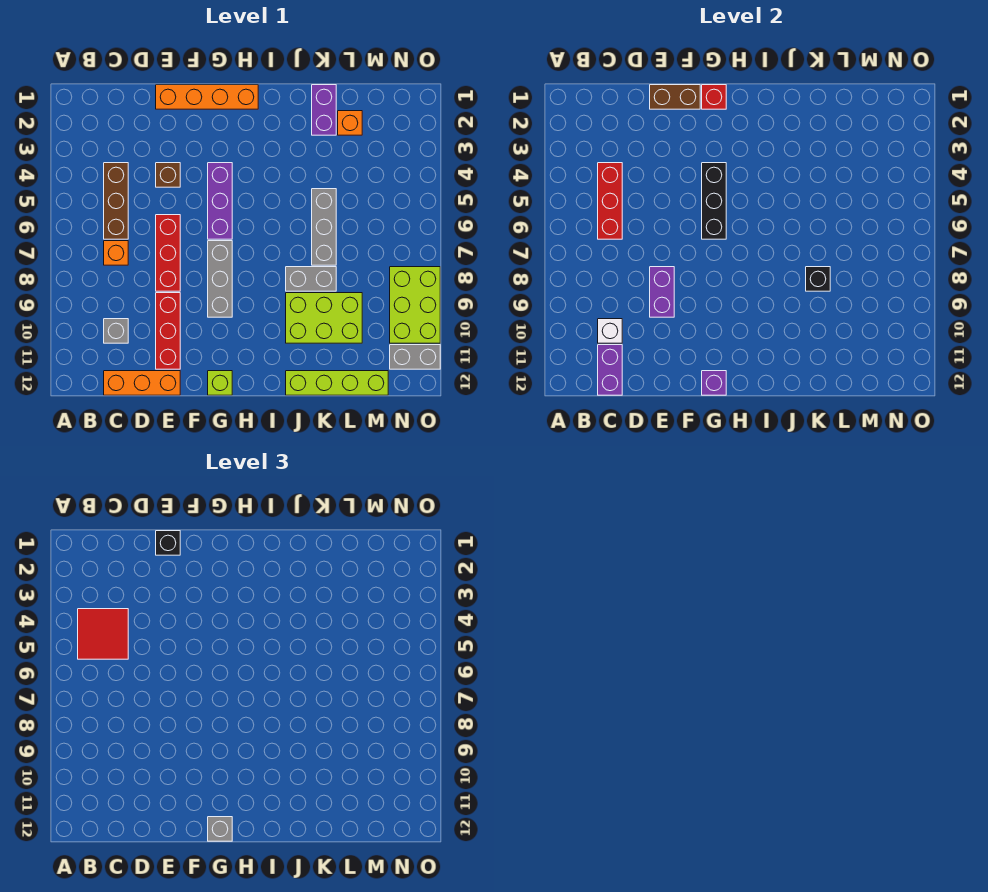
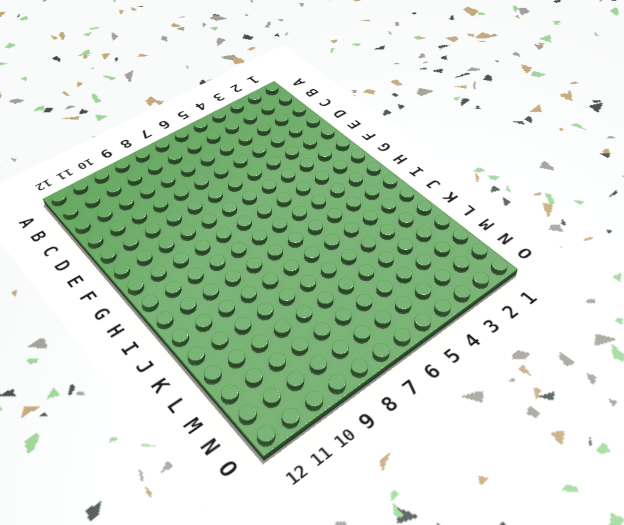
none -> brown 1x3 brick [104,163,128,239]
none -> orange 1x1 brick [104,241,128,265]
none -> grey 1x1 brick [104,319,128,343]
none -> orange 1x3 brick [104,371,180,395]

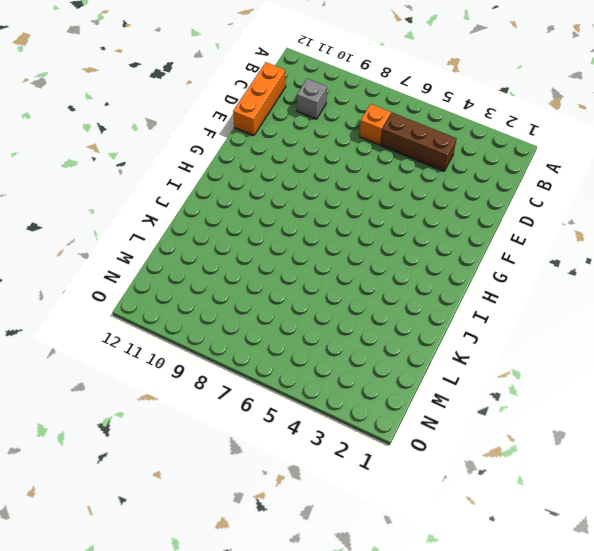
none -> orange 1x4 brick [156,85,258,109]
none -> brown 1x1 brick [156,163,180,187]
none -> red 1x3 brick [156,215,180,291]
none -> red 1x3 brick [156,293,180,369]

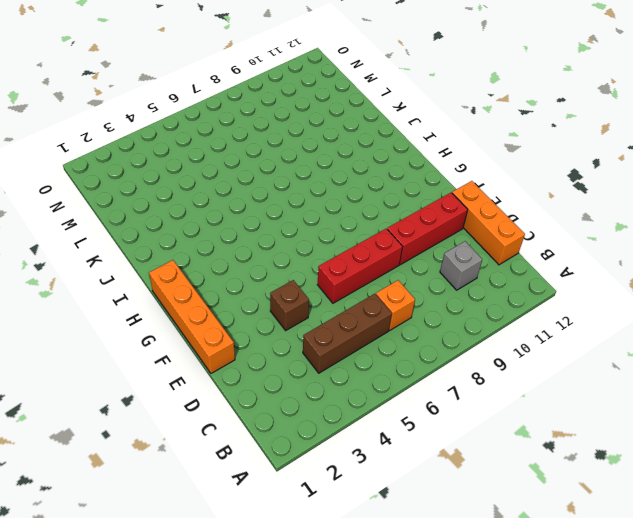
none -> purple 1x3 brick [208,163,232,239]
none -> grey 1x3 brick [208,241,232,317]
none -> lime 1x1 brick [208,371,232,395]
none -> grey 1x2 brick [286,267,336,291]

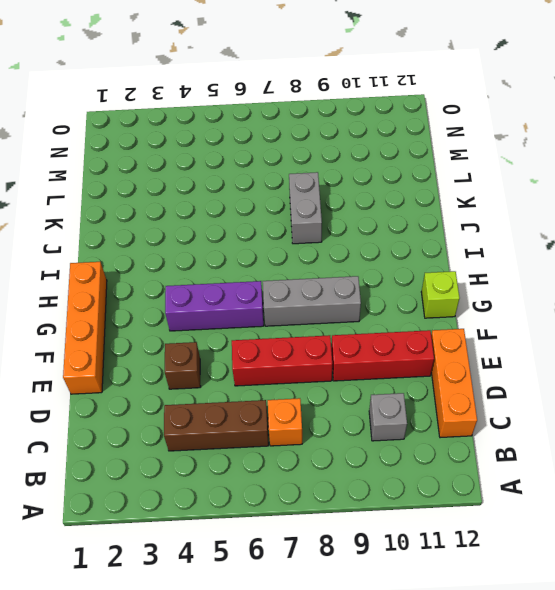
none -> lime 2x3 brick [286,293,362,343]
none -> lime 1x4 brick [286,371,388,395]
none -> purple 1x2 brick [312,85,336,135]
none -> grey 1x3 brick [312,189,336,265]

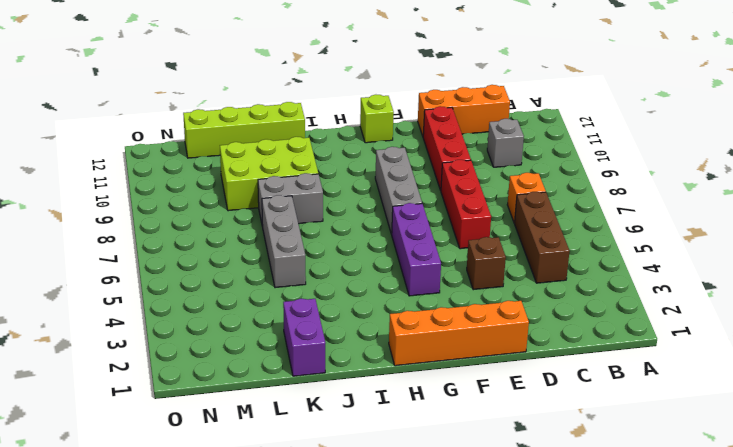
none -> orange 1x1 brick [338,111,362,135]
none -> lime 2x3 brick [390,267,440,343]
none -> grey 1x2 brick [390,345,440,369]
none -> red 1x3 brick [598,163,622,239]

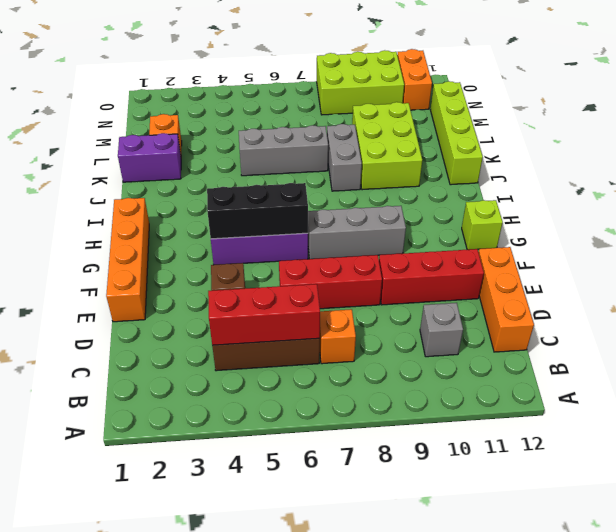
orange 1x2 brick [397,49,432,110] -> grey 1x2 brick [390,345,440,369]
none -> white 1x1 brick [598,319,622,343]
none -> purple 1x2 brick [598,345,622,395]
none -> brown 1x2 brick [650,85,700,109]
none -> purple 1x2 brick [650,267,674,317]

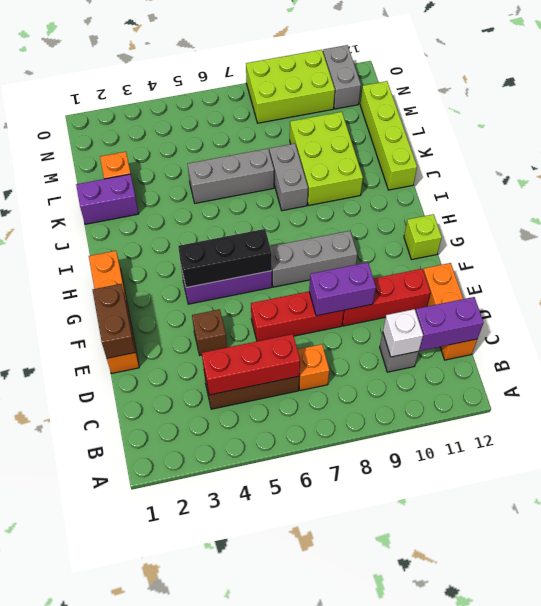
none -> red 1x1 brick [702,85,726,109]
none -> purple 1x1 brick [702,371,726,395]
none -> black 1x1 brick [806,267,830,291]
none -> red 2x2 tile [78,609,128,659]

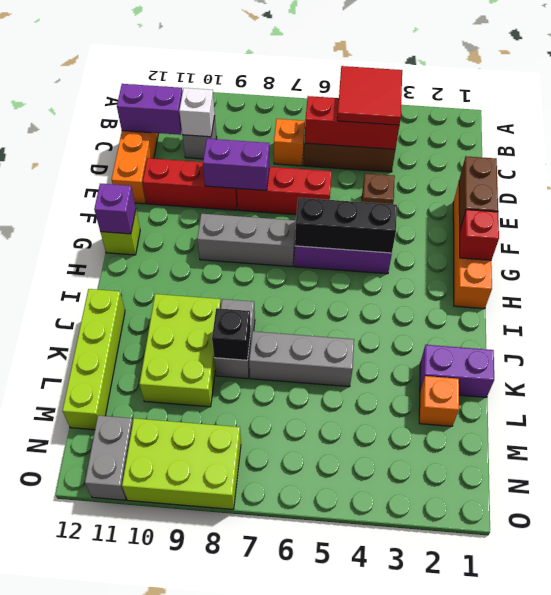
none -> black 1x1 brick [156,531,180,555]
none -> grey 1x1 brick [208,817,232,841]

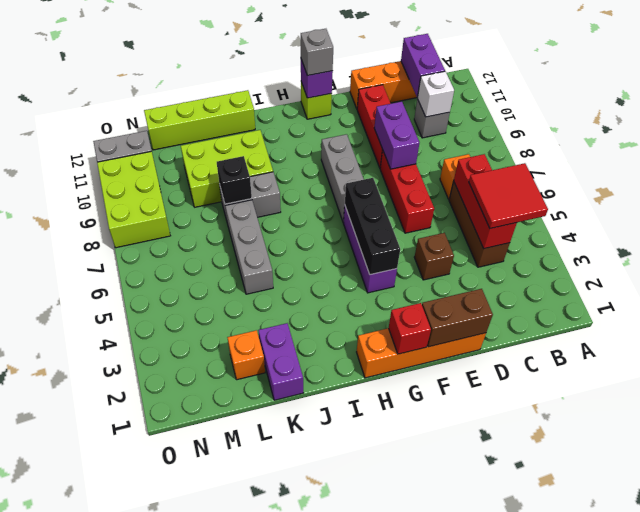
none -> black 1x1 brick [156,531,180,555]

